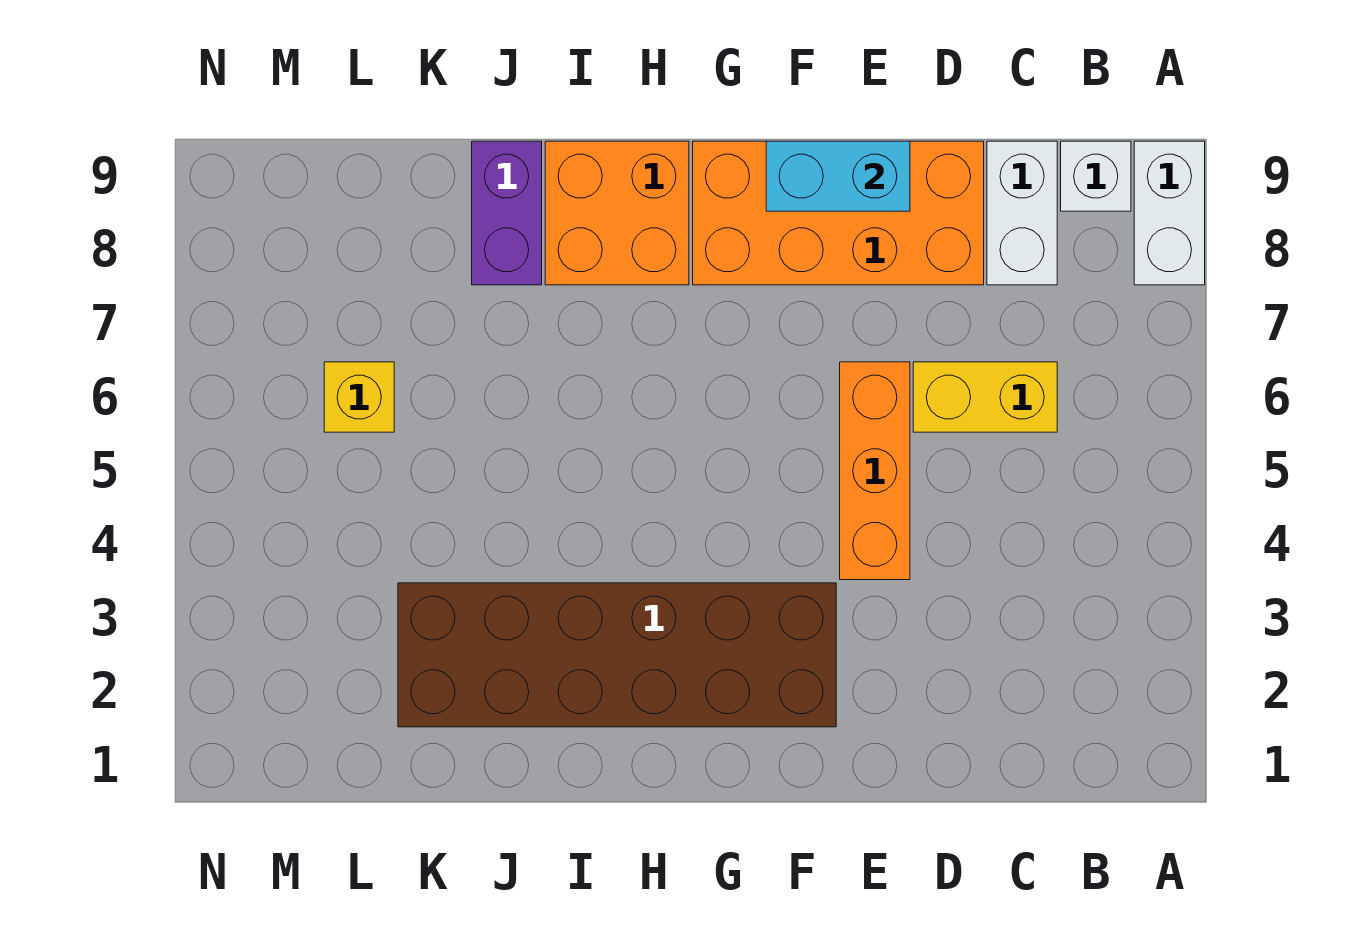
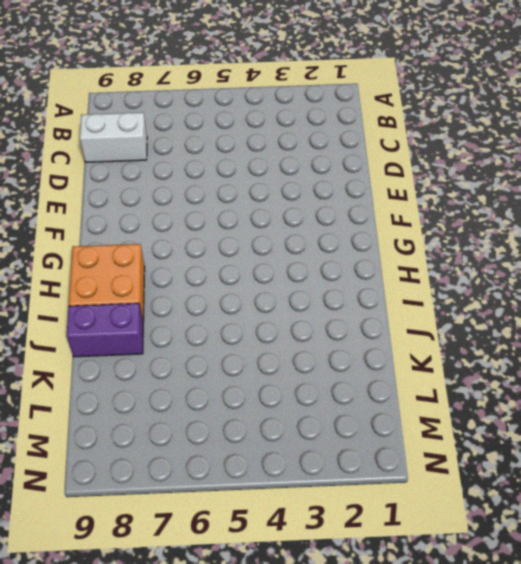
none -> white 1x2 brick [1134,141,1205,285]
none -> white 1x1 brick [1061,141,1131,211]

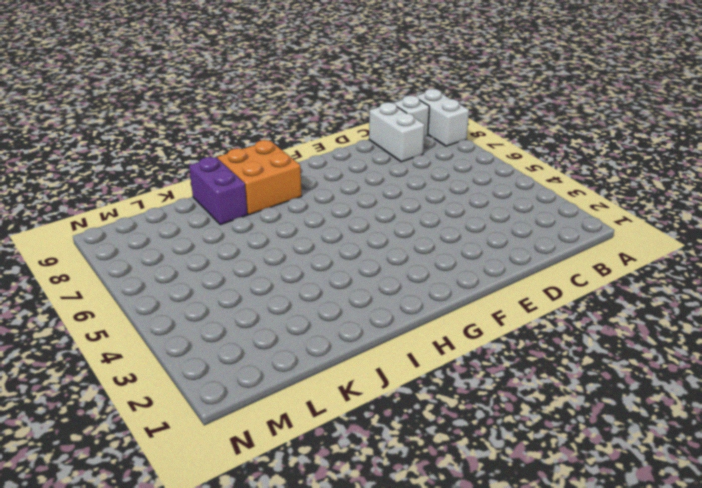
none -> yellow 1x2 brick [913,362,1057,432]
none -> orange 2x4 brick [693,141,984,285]

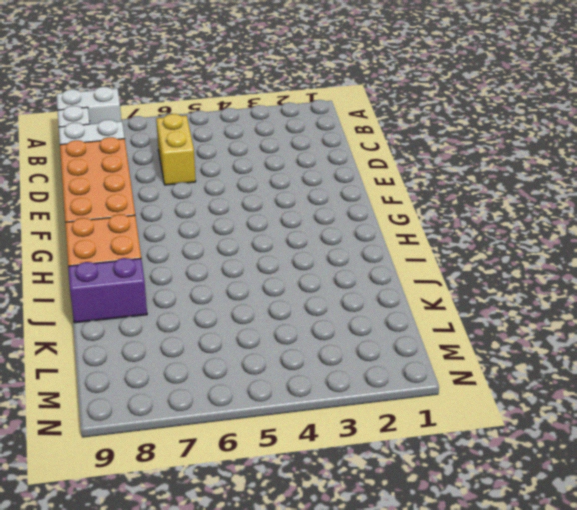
none -> orange 1x3 brick [840,362,910,580]
none -> brown 2x6 brick [398,583,836,727]

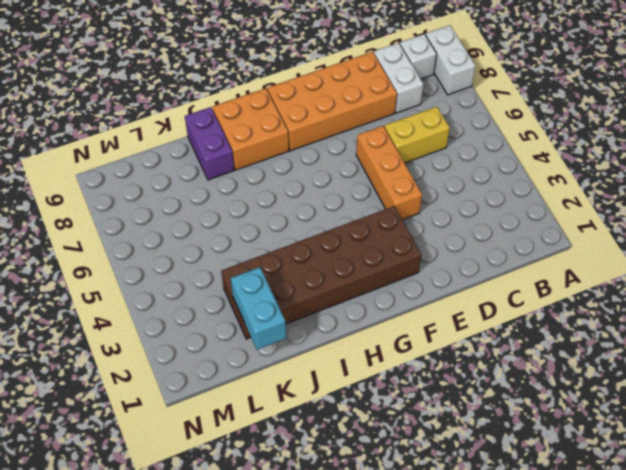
cyan 1x2 brick [231,267,286,350] -> cyan 1x2 brick turned to [766,141,910,211]
none -> yellow 1x1 brick [324,362,394,432]

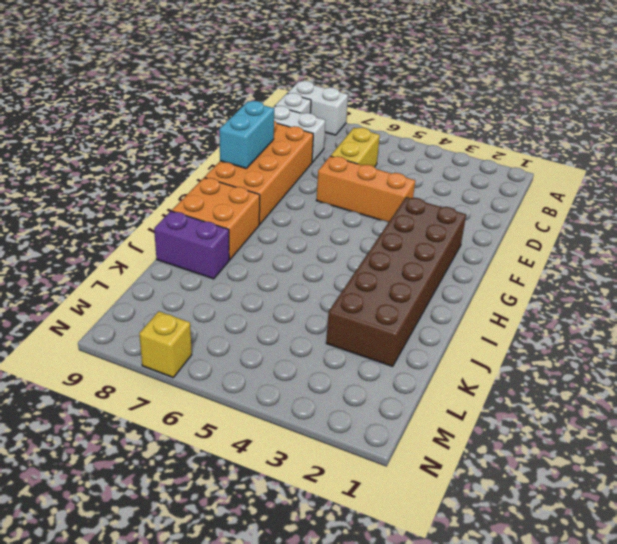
yellow 1x1 brick [139,311,192,377] -> yellow 1x1 brick moved to [324,362,394,432]

